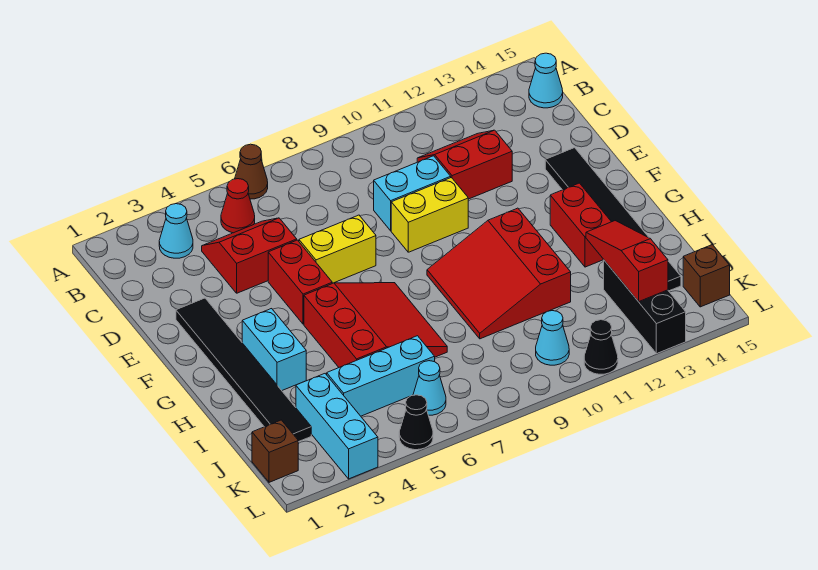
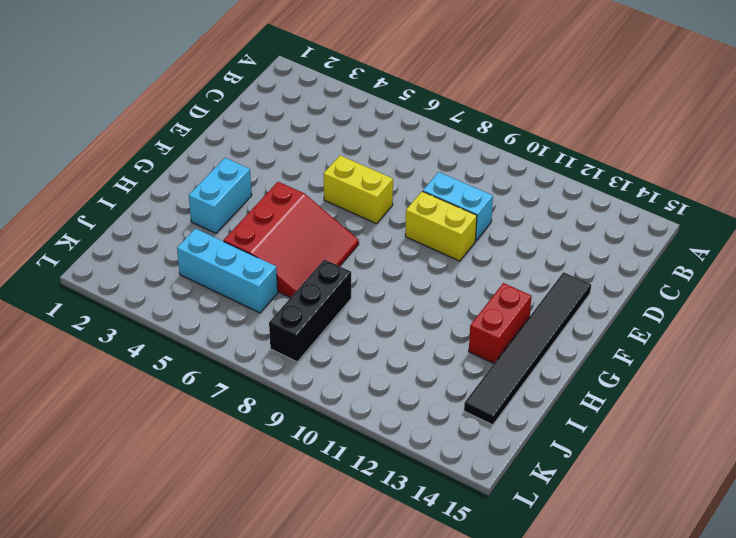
black 1x3 brick [269,259,351,362] -> black 1x3 brick moved to [604,260,686,354]
none -> brown 1x1 cone [235,144,268,199]
none -> cyan 1x1 cone [159,204,193,258]
none -> red 1x1 cone [221,179,255,233]

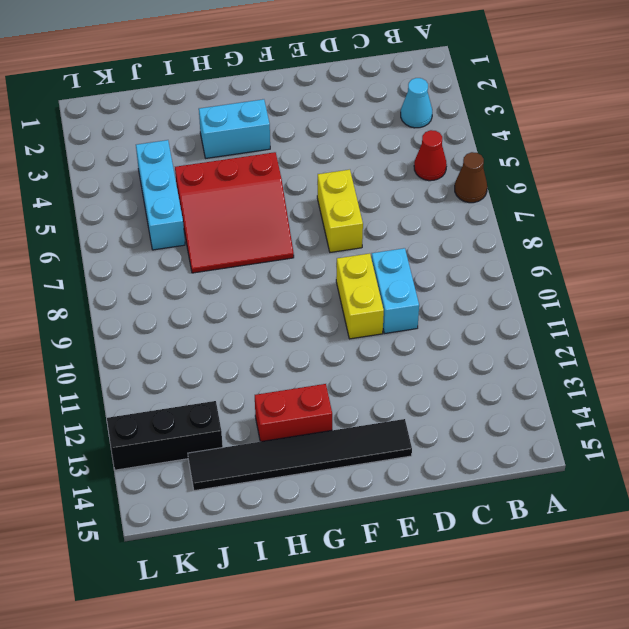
none -> cyan 1x1 cone [529,53,563,108]
none -> red 2x2 slope [202,218,297,293]
none -> red 2x2 slope [417,130,512,199]

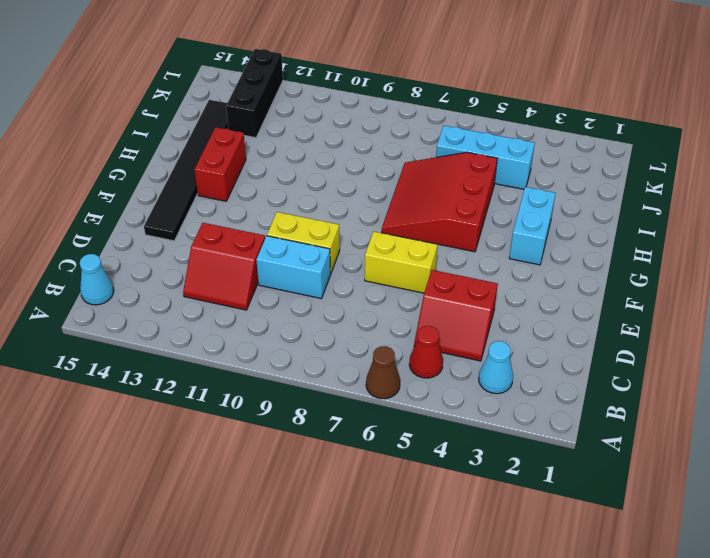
none -> black 1x6 tile [176,298,311,442]
none -> red 1x2 brick [268,240,332,324]
none -> red 3x3 slope [427,208,571,339]

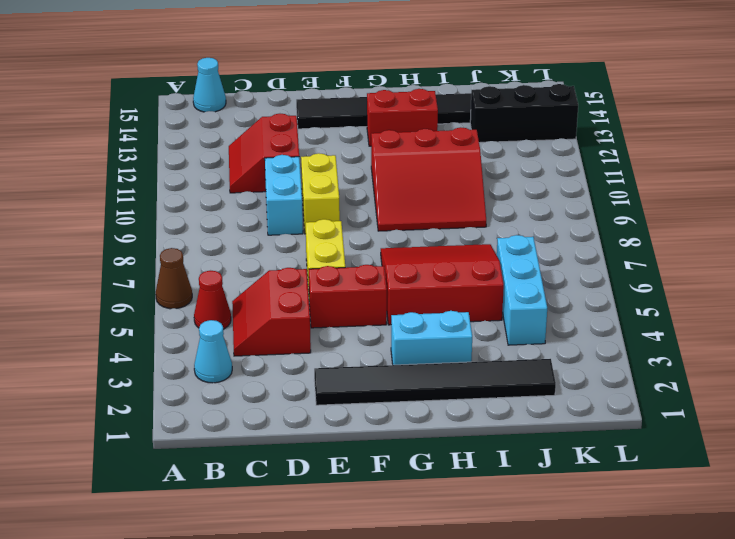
none -> cyan 1x3 brick [296,374,378,479]
none -> brown 1x1 brick [252,420,298,482]
none -> cyan 1x1 cone [413,361,446,415]

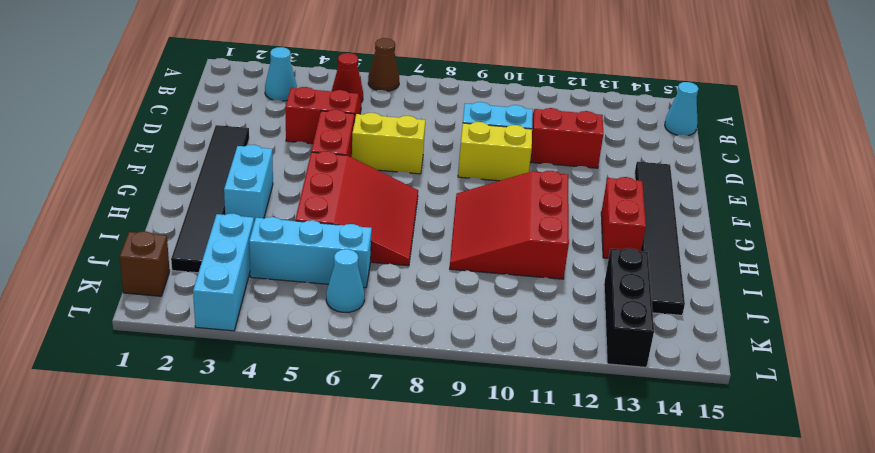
none -> cyan 1x1 cone [536,311,569,365]
none -> brown 1x1 brick [683,245,730,307]
none -> black 1x1 cone [399,395,433,450]

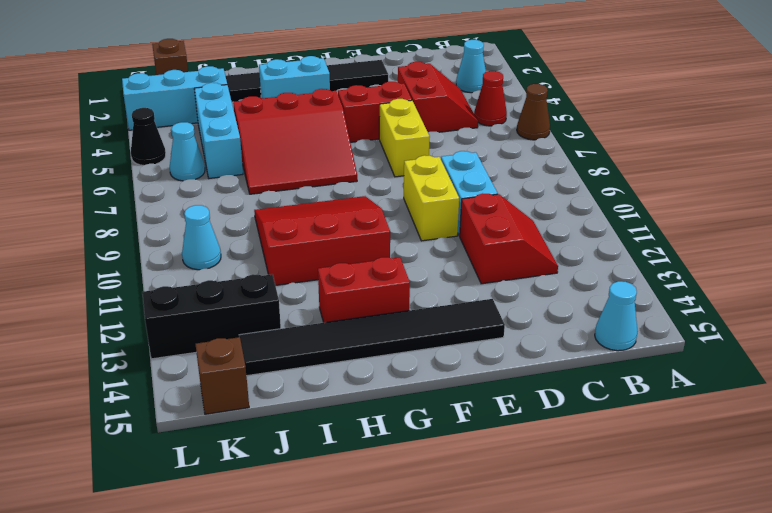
none -> black 1x1 cone [584,320,618,374]
none -> red 1x3 slope [586,221,668,302]

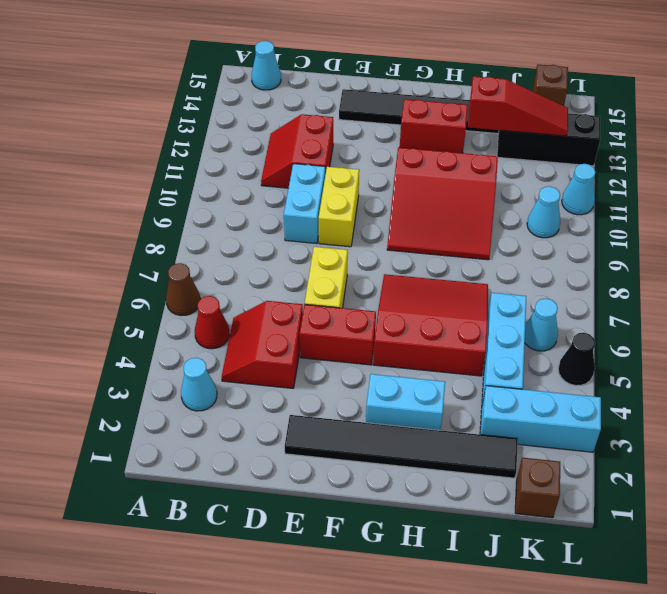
red 1x3 slope [468,76,568,136] -> red 1x3 slope turned to [586,221,668,302]
cyan 1x1 cone [562,164,595,215] -> black 1x1 cone [584,320,618,374]

